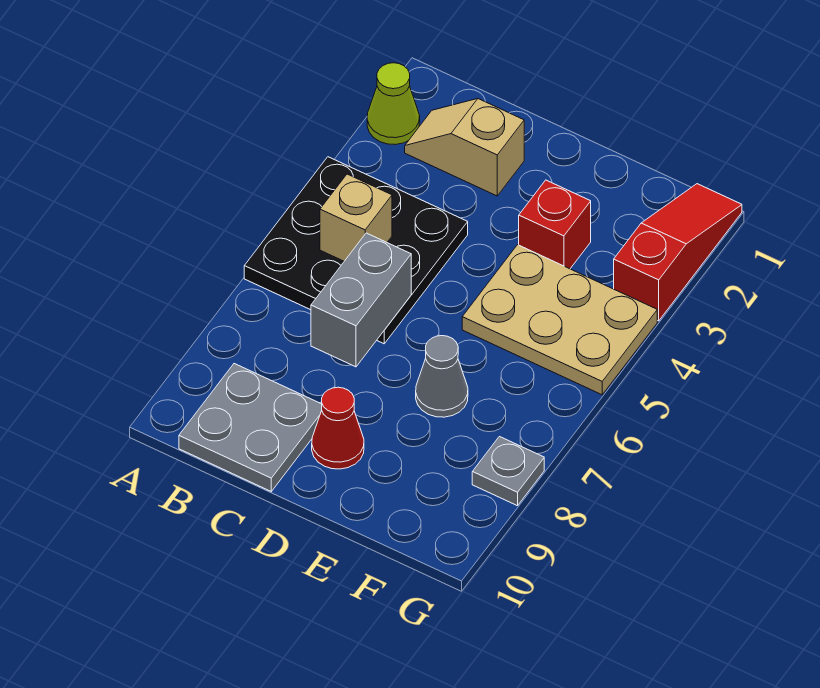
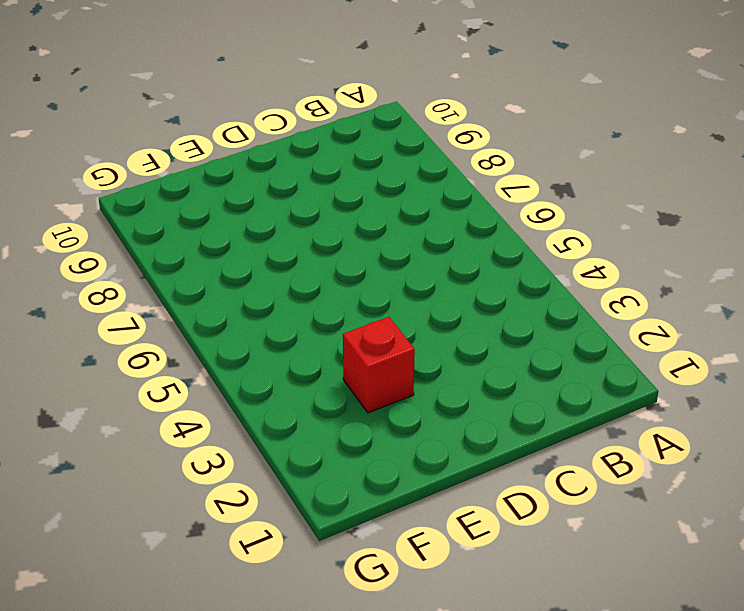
none -> lime 1x1 cone [367,63,420,145]
none -> black 3x3 plate [244,157,468,344]
none -> tan 1x2 slope [405,99,524,196]

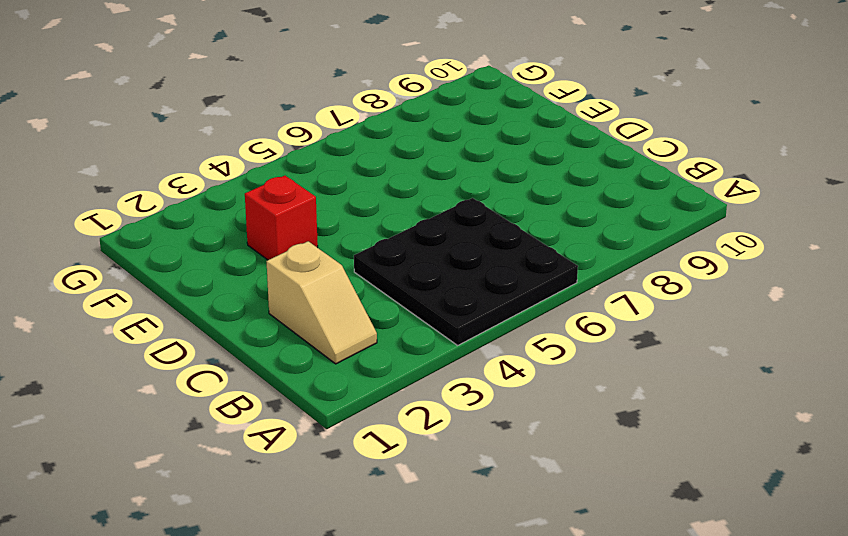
none -> lime 1x1 cone [367,63,420,145]
none -> grey 2x2 plate [179,364,322,491]
none -> red 1x1 cone [312,387,364,469]

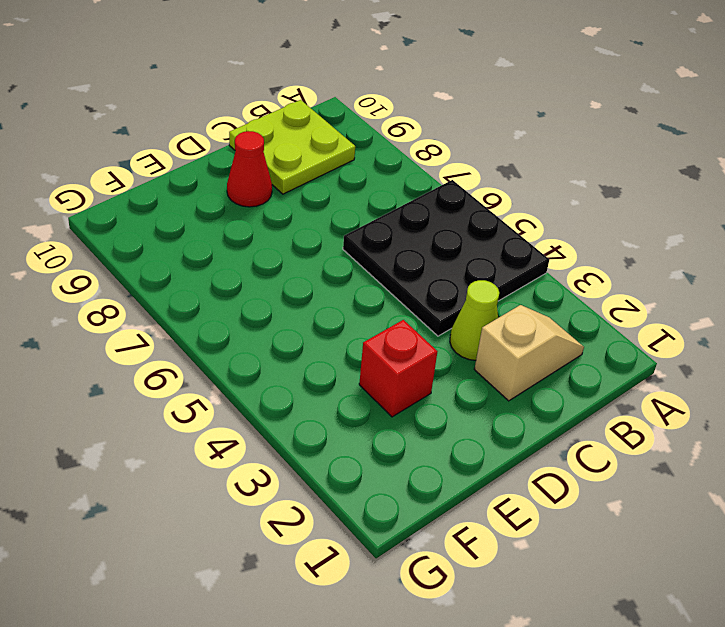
lime 2x2 plate [229,100,355,194] -> grey 2x2 plate [179,364,322,491]
lime 1x1 cone [450,280,499,360] -> lime 1x1 cone moved to [367,63,420,145]
none -> tan 2x3 plate [462,245,657,395]
none -> grey 1x1 cone [416,336,468,417]
none -> red 1x3 slope [614,184,742,321]

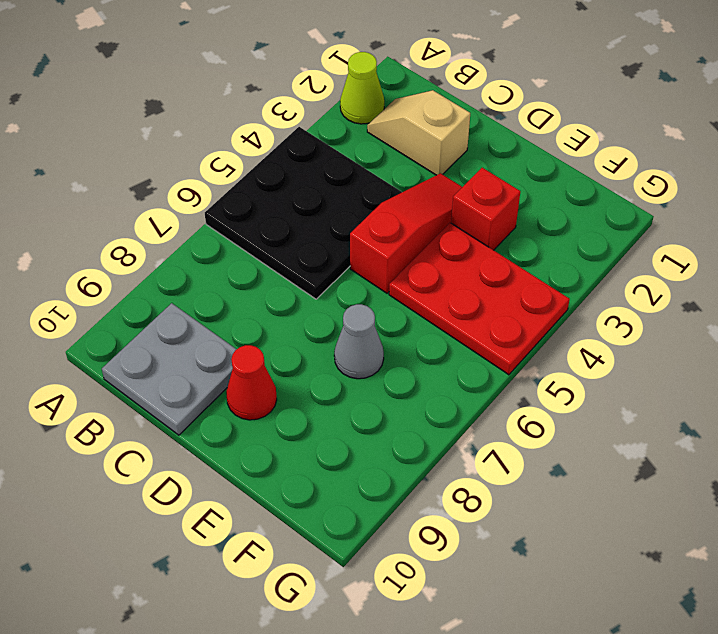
red 1x3 slope [350,173,462,293] -> red 1x3 slope moved to [614,184,742,321]
red 2x3 plate [389,223,570,375] -> tan 2x3 plate [462,245,657,395]
none -> grey 1x1 plate [472,437,544,506]
none -> tan 1x1 brick [320,174,392,261]
none -> grey 1x2 brick [311,233,411,367]

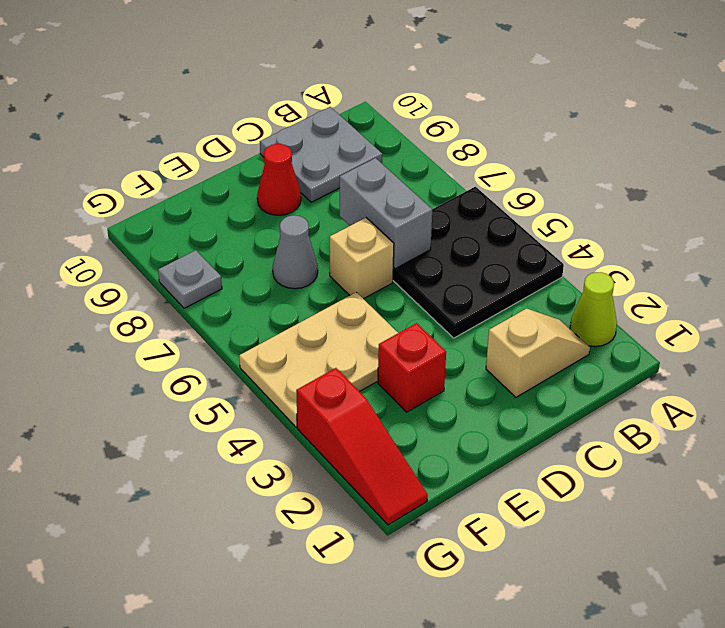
tan 1x1 brick [330,218,394,299] -> tan 1x1 brick moved to [320,174,392,261]

